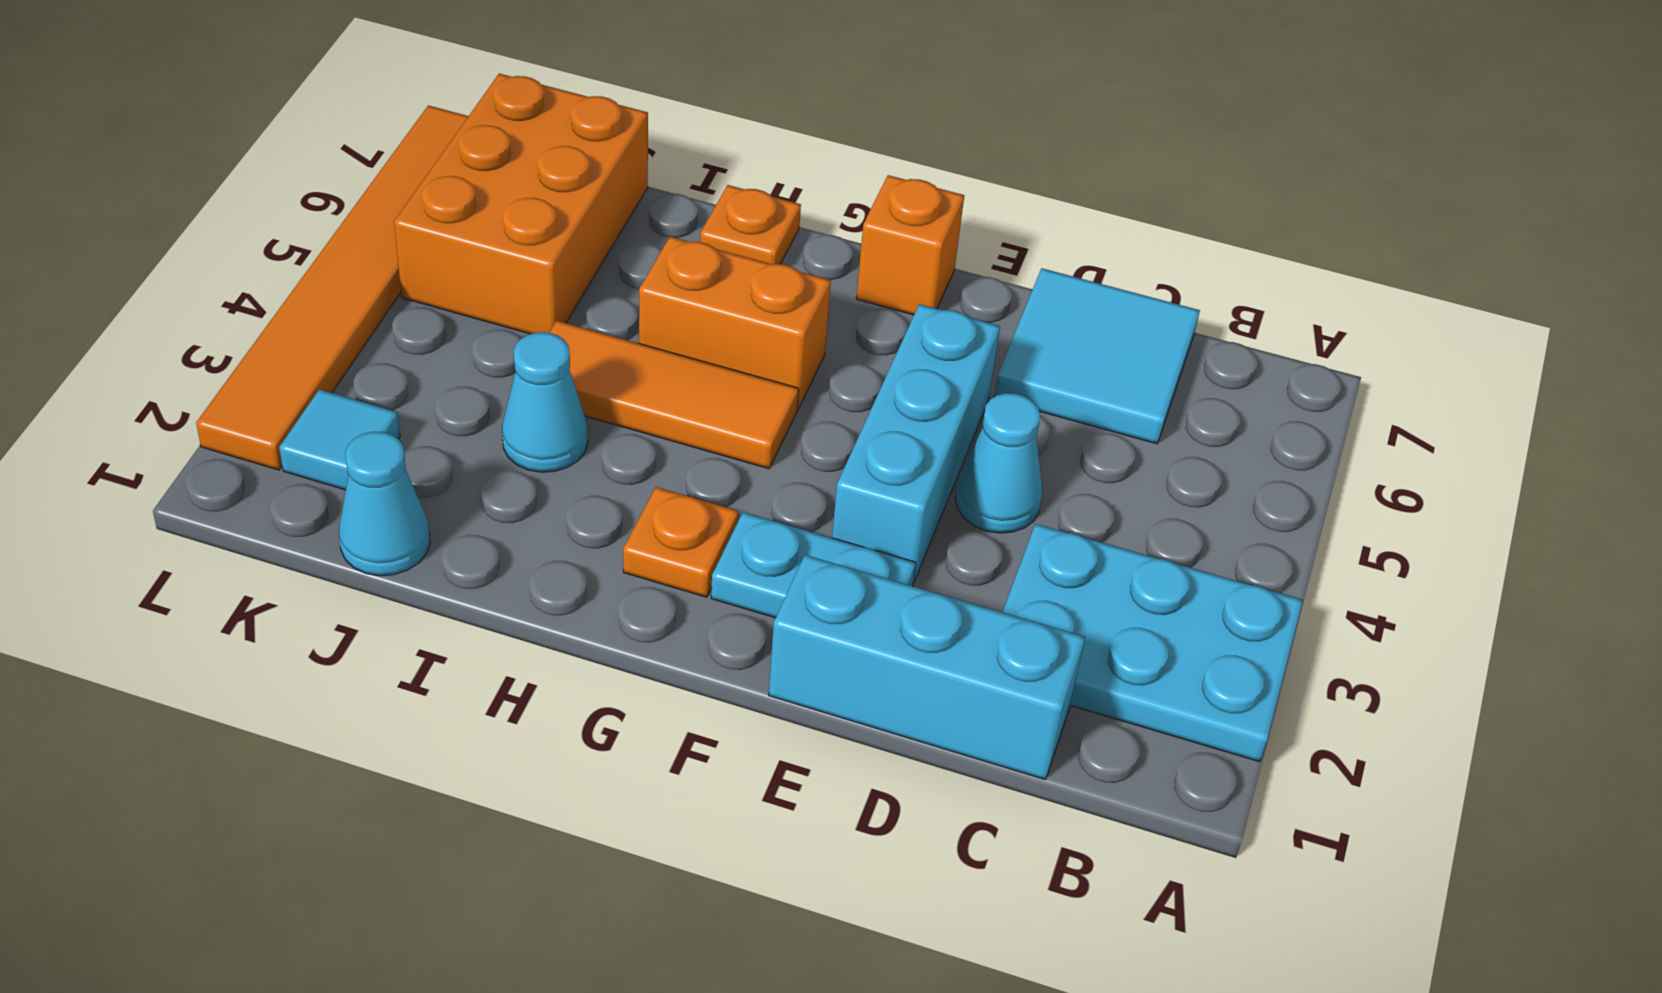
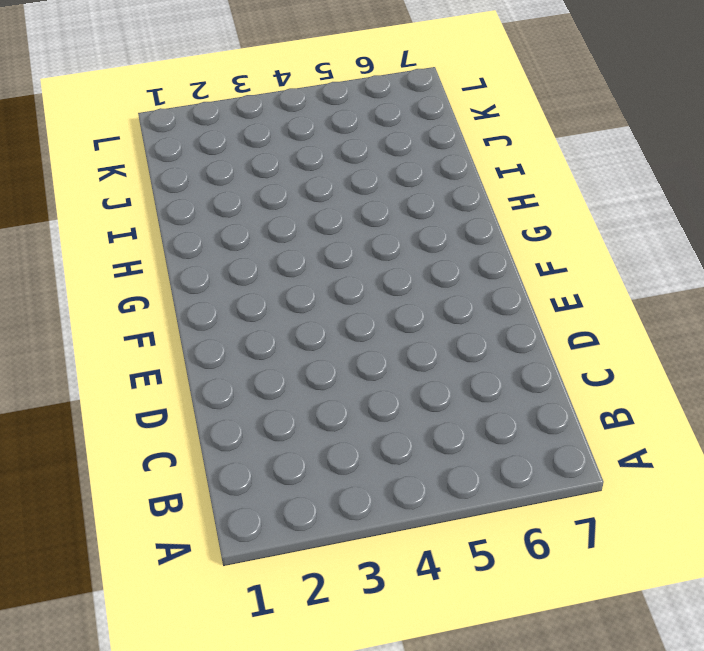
none -> cyan 2x3 plate [1003,524,1303,762]
none -> cyan 1x3 brick [769,555,1085,780]
none -> cyan 2x2 tile [994,268,1200,444]

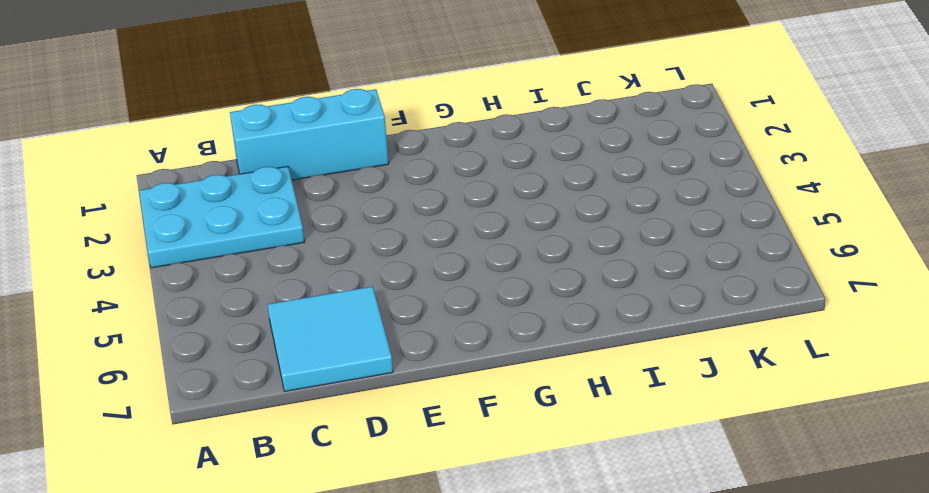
none -> cyan 1x1 cone [955,393,1043,533]
none -> cyan 1x2 plate [711,512,916,618]
none -> cyan 1x3 brick [832,304,1000,582]

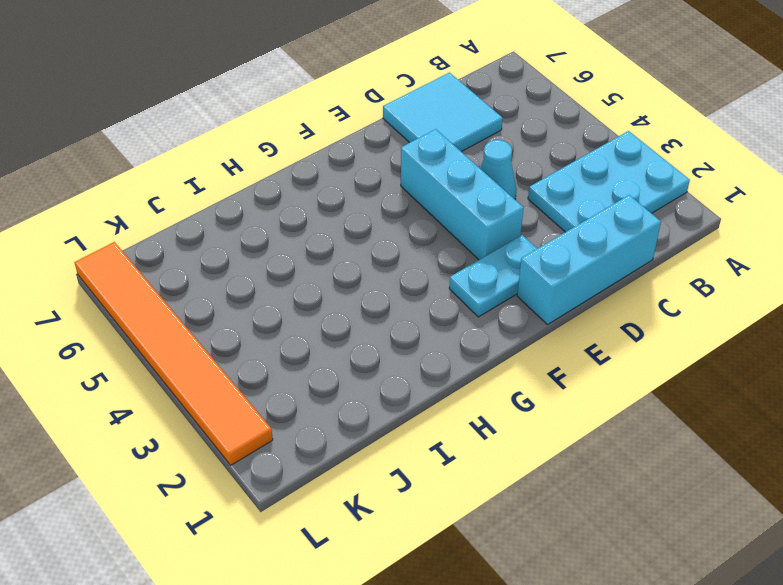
none -> orange 1x1 brick [856,175,964,315]
none -> orange 1x1 plate [623,487,739,597]
none -> orange 1x3 tile [549,321,799,469]

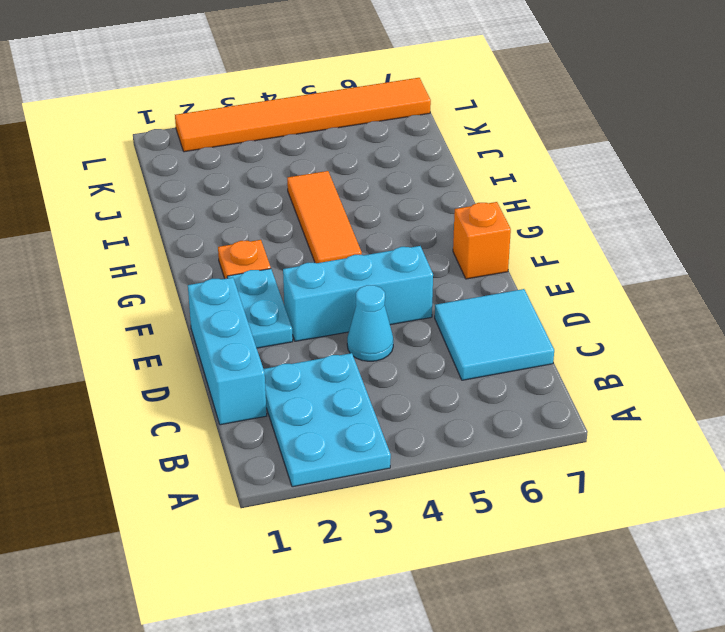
none -> orange 1x2 brick [639,237,831,409]
none -> orange 1x1 plate [700,185,801,264]
none -> cyan 1x1 cone [502,332,588,472]

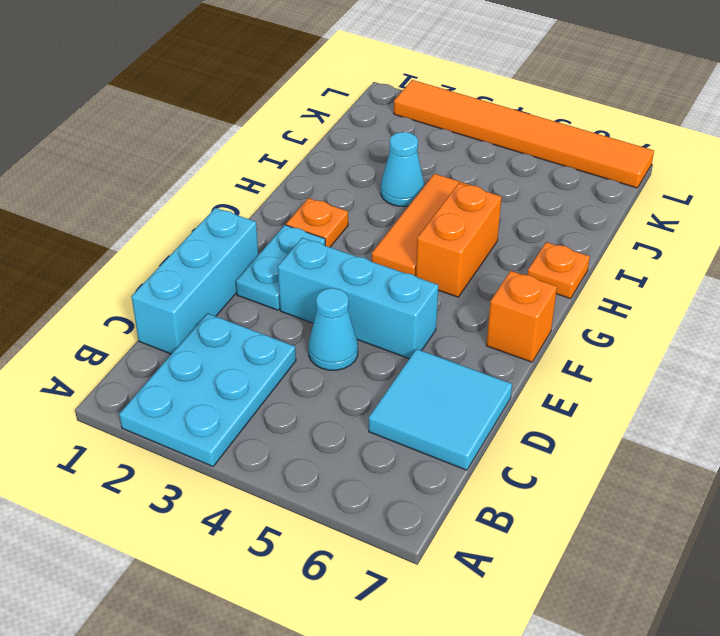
none -> cyan 1x1 cone [339,432,430,576]
none -> orange 2x3 brick [394,74,648,334]
none -> cyan 1x1 tile [279,389,400,490]

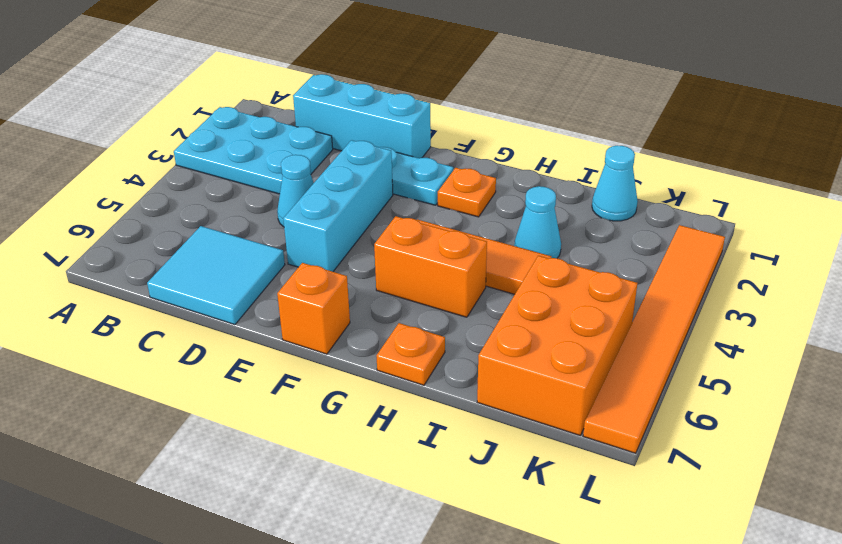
none -> cyan 1x1 tile [279,389,400,490]

